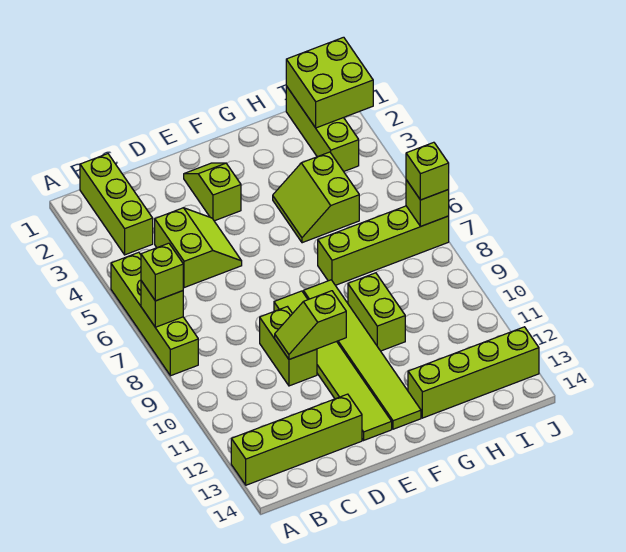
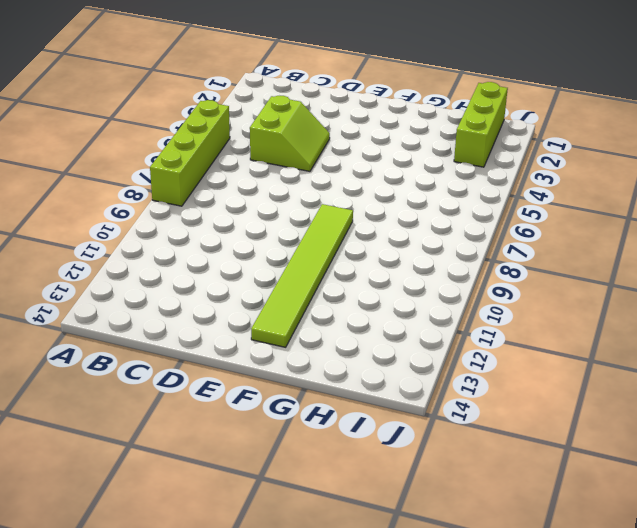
none -> lime 1x4 brick [231,394,362,485]
none -> lime 1x3 brick [80,154,153,255]
none -> lime 1x2 brick [260,307,317,386]

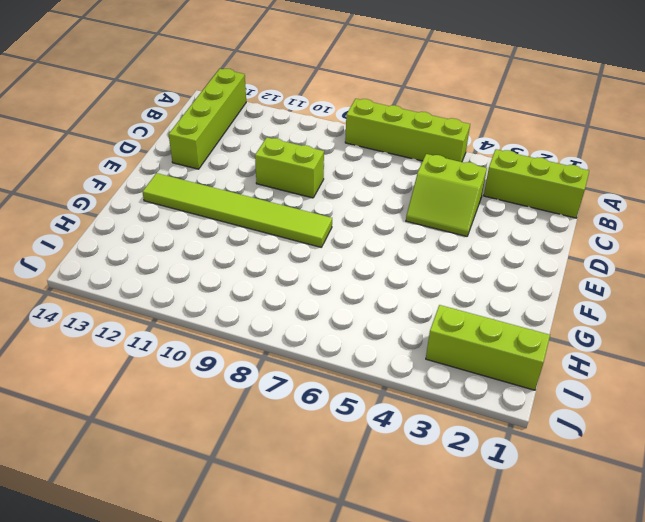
none -> lime 1x2 slope [184,163,241,221]
none -> lime 1x6 tile [274,291,392,440]
none -> lime 2x2 slope [273,152,359,243]

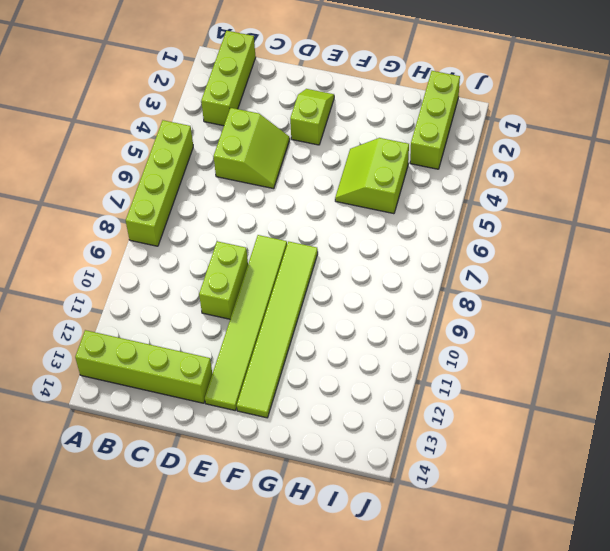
none -> lime 1x4 brick [318,206,449,285]
none -> lime 1x2 brick [348,273,405,351]
none -> lime 1x4 brick [408,327,539,418]

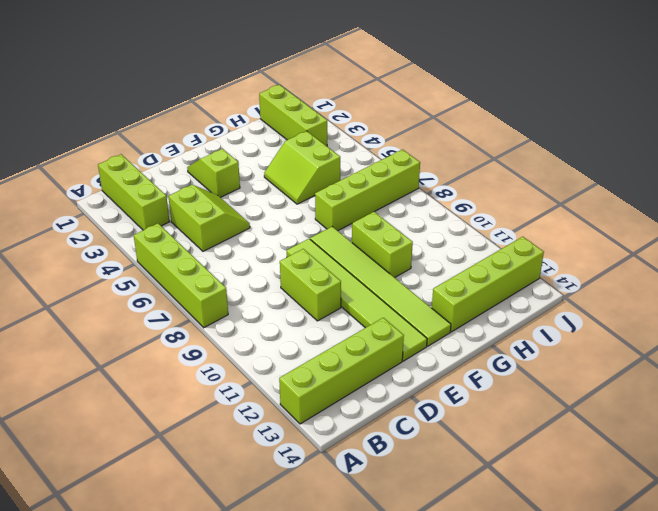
none -> lime 1x1 brick [141,281,183,327]
none -> lime 1x2 slope [275,291,346,359]
none -> lime 2x2 brick [286,37,373,128]

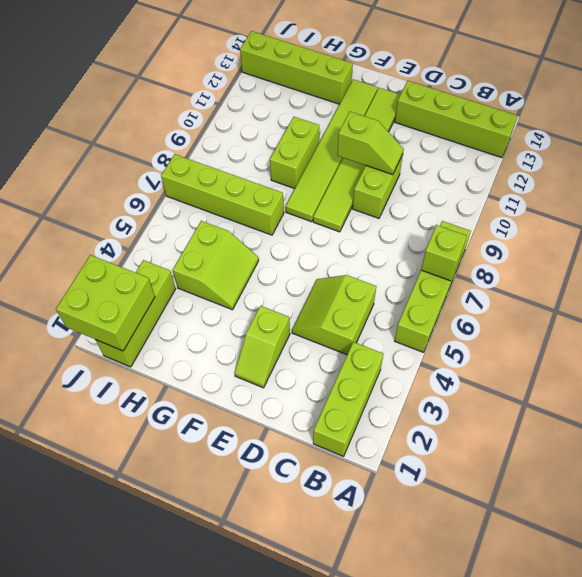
none -> lime 1x1 brick [406,180,449,226]
none -> lime 1x1 brick [141,243,183,301]
none -> lime 1x1 brick [406,142,449,200]

